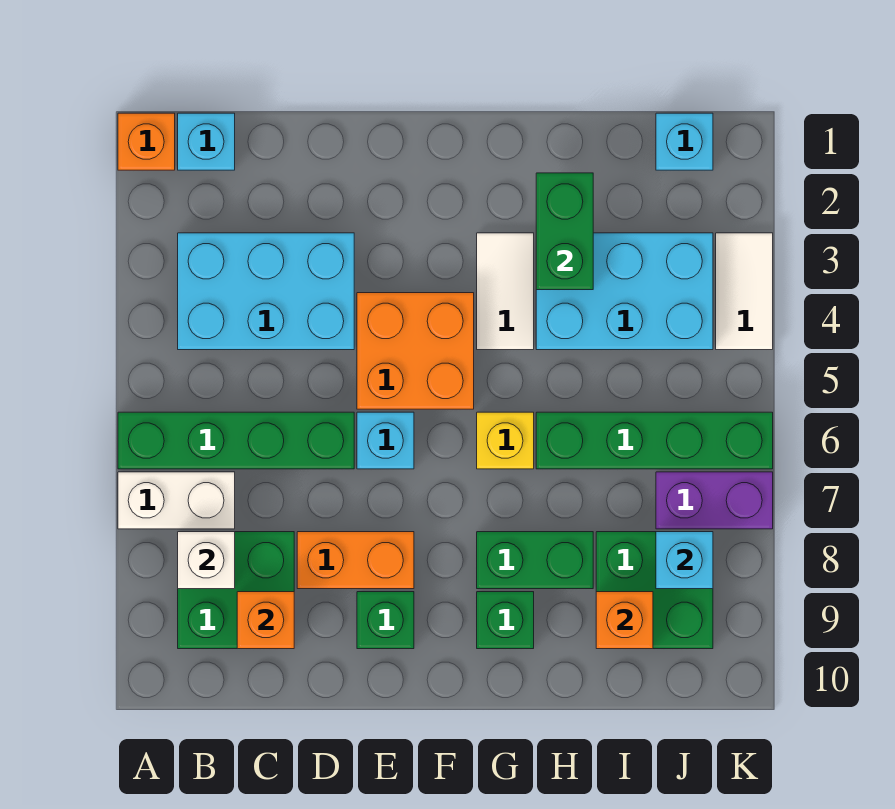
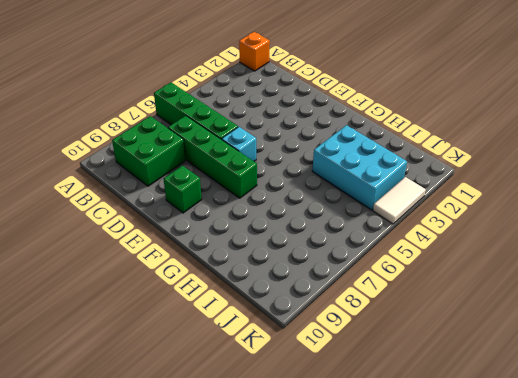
green 1x4 brick [168,116,257,198] -> green 1x4 brick moved to [536,412,773,469]
none -> white 1x2 brick [118,472,235,529]
none -> cyan 1x1 brick [178,113,235,170]
none -> cyan 2x3 brick [178,233,354,350]

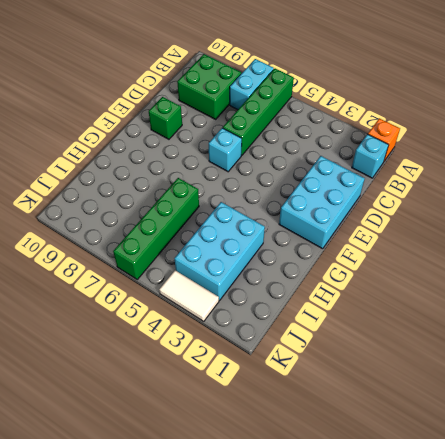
cyan 1x2 brick [230,59,274,110] -> white 1x2 brick [118,472,235,529]
cyan 2x3 brick [279,156,365,249] -> cyan 2x3 brick moved to [178,233,354,350]
none -> orange 1x2 brick [297,532,414,589]
none -> orange 2x2 brick [357,293,474,409]
none -> white 1x2 tile [477,233,534,350]

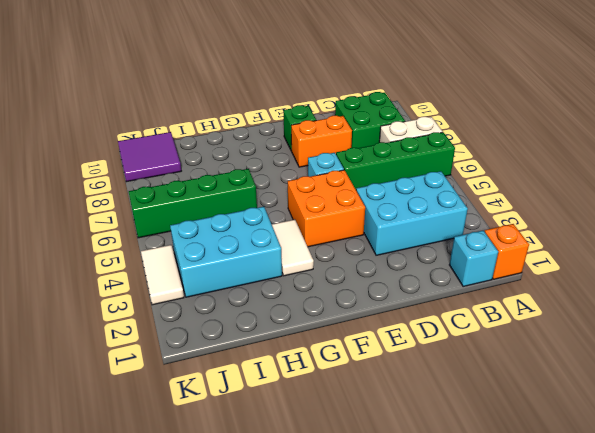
purple 2x2 tile [118,132,181,182] -> green 2x2 brick [596,532,713,649]
none -> yellow 1x1 brick [477,412,534,469]
none -> green 1x2 brick [477,532,593,589]
none -> green 1x1 brick [477,592,534,649]

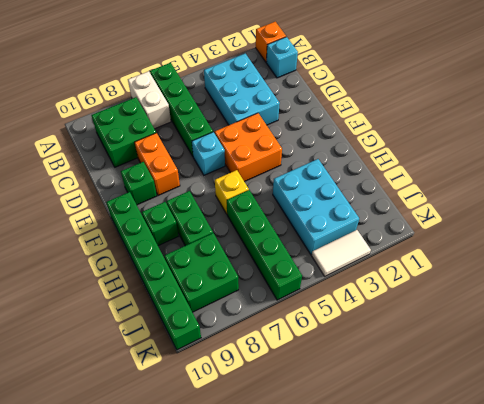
green 1x6 brick [106,192,201,350] -> none
none -> white 1x2 tile [477,233,534,350]
none -> cyan 1x1 brick [656,113,713,170]
none -> purple 1x2 brick [656,472,773,529]

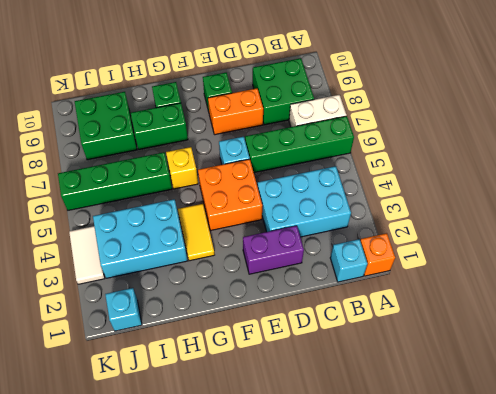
purple 1x2 brick [243,226,304,274] -> purple 1x2 brick moved to [656,472,773,529]
yellow 1x2 tile [178,204,215,261] -> white 1x2 tile [477,233,534,350]
none -> white 1x1 brick [178,532,235,589]
none -> orange 1x1 brick [237,592,294,649]
none -> green 1x2 brick [536,173,593,290]

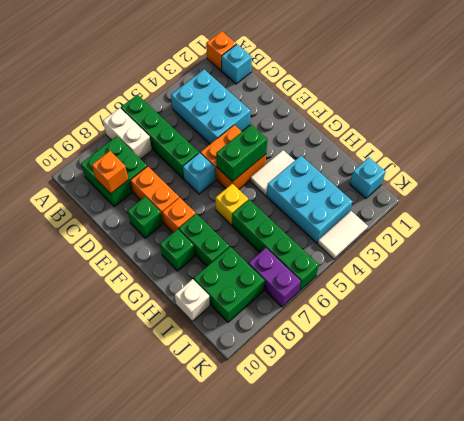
green 1x2 brick [216,125,267,182] -> green 1x2 brick moved to [536,173,593,290]
orange 1x1 brick [162,198,196,232] -> orange 1x1 brick moved to [596,592,653,649]
white 1x1 brick [175,279,210,321] -> white 1x1 brick moved to [178,532,235,589]
none -> cyan 1x1 brick [656,532,713,589]

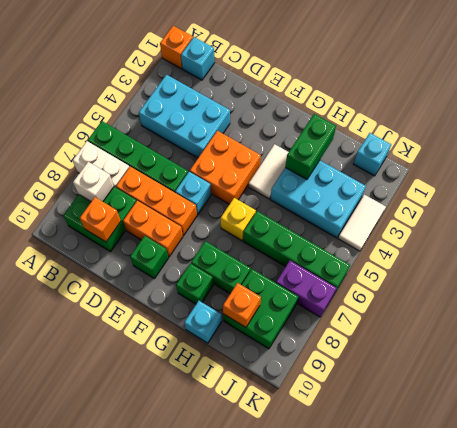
orange 1x3 brick [116,167,197,235] -> none
cyan 1x1 brick [184,301,222,343] -> cyan 1x1 brick moved to [656,532,713,589]

